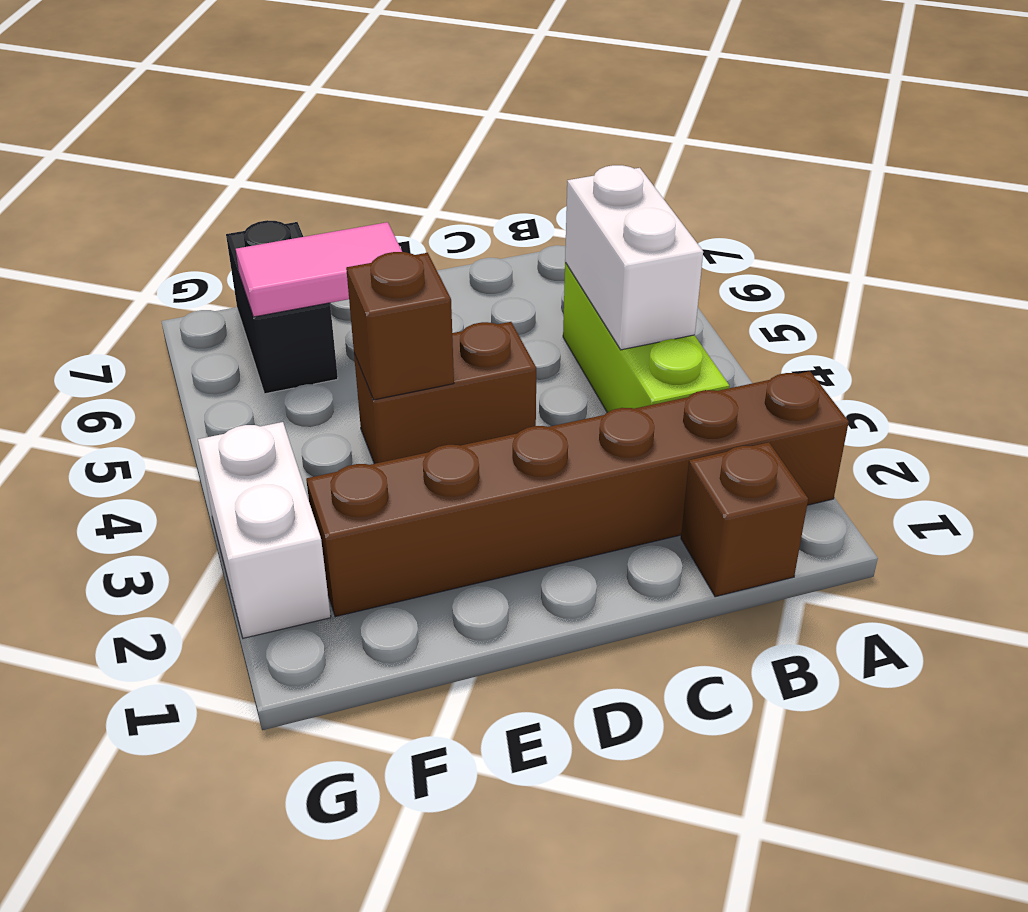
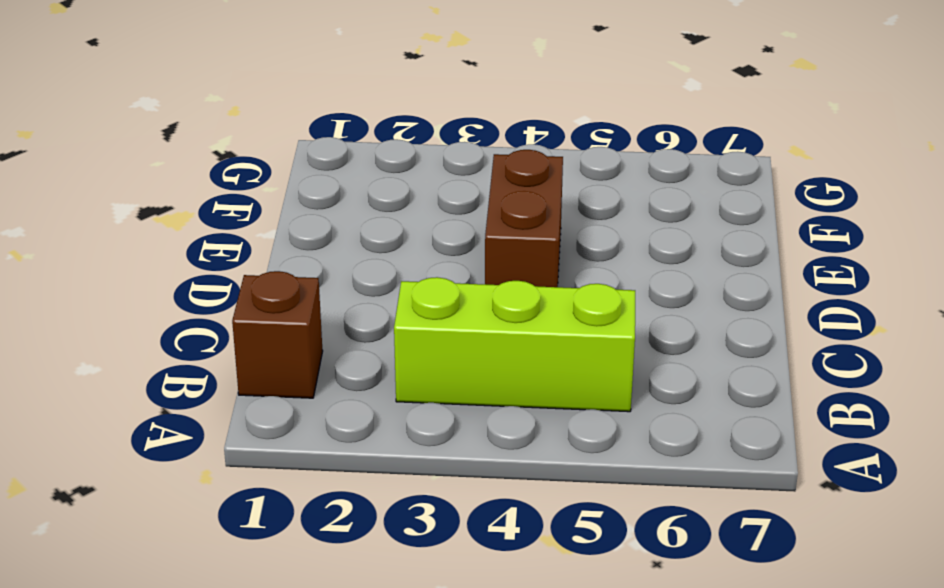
none -> brown 1x6 brick [306,371,849,617]
none -> black 1x2 brick [226,220,338,394]

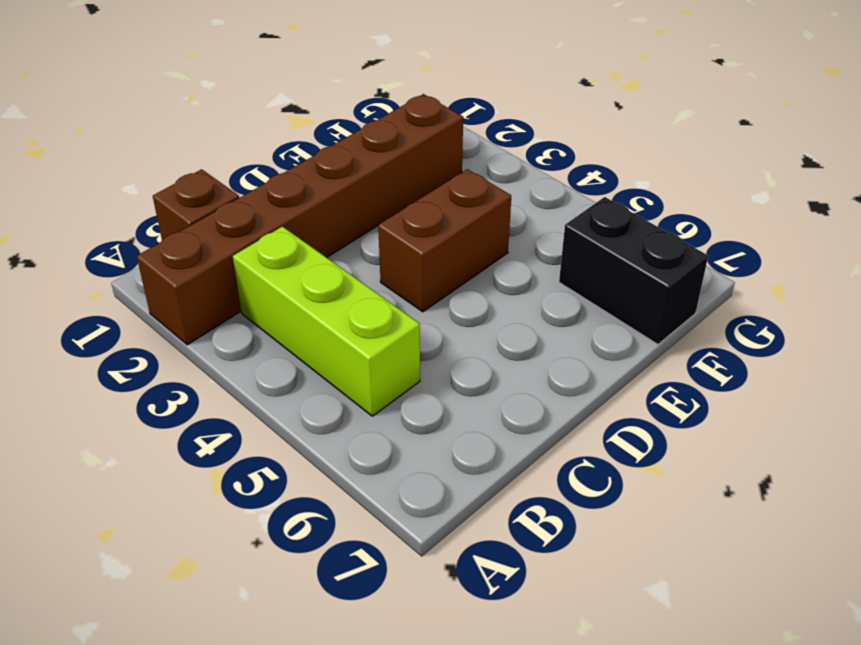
none -> white 1x2 brick [198,422,331,638]
none -> white 1x2 brick [565,165,703,350]

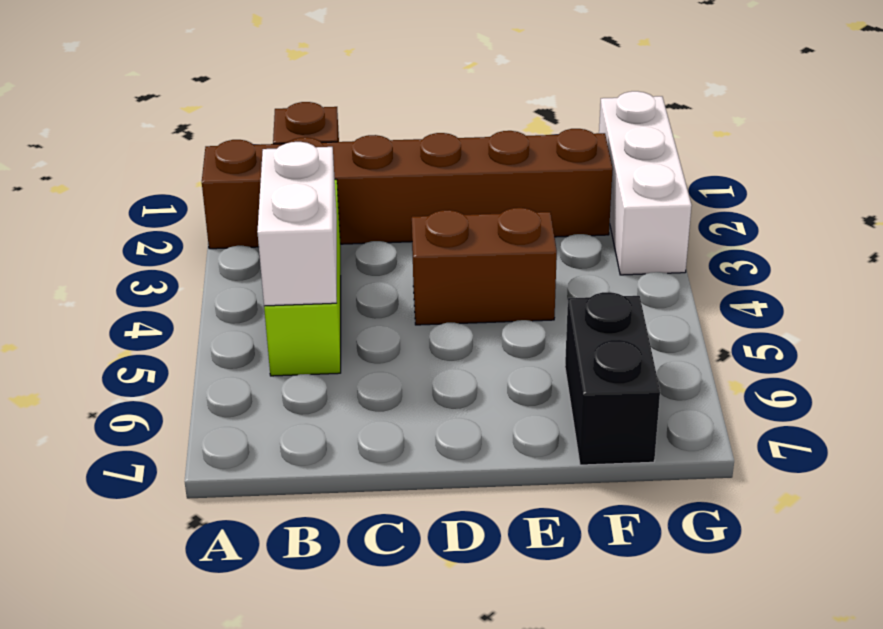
white 1x3 brick [599,91,692,275] -> white 1x2 brick [198,422,331,638]
none -> brown 1x1 brick [346,252,454,400]
none -> pink 1x2 tile [236,222,402,317]

